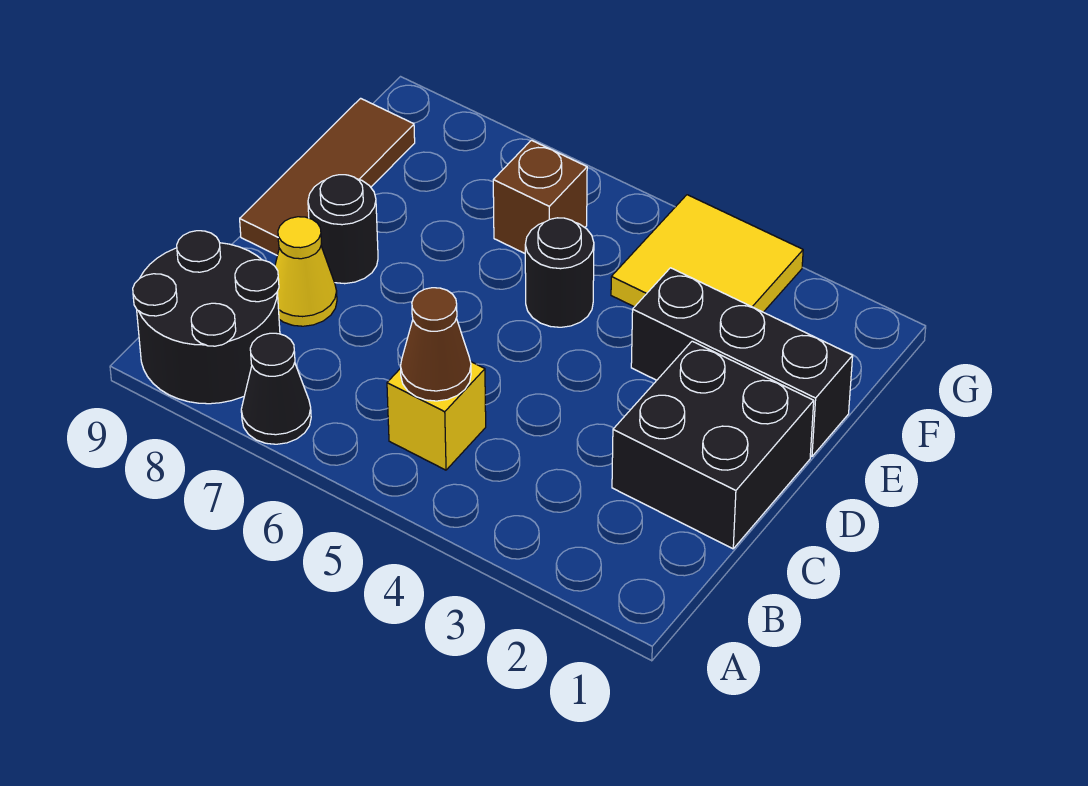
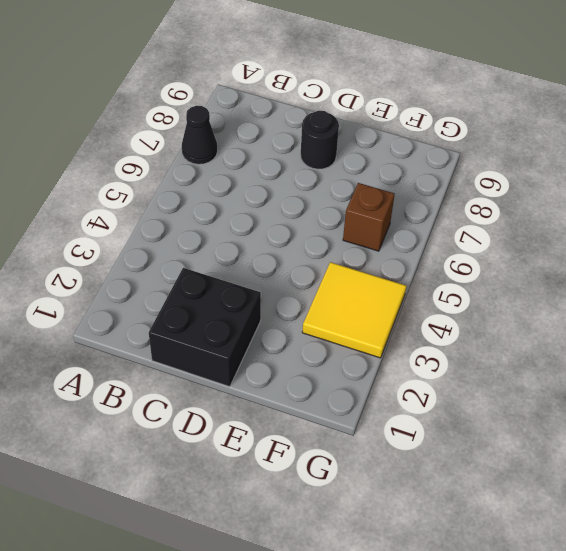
none -> black 2x2 round brick [133,231,280,404]
none -> yellow 1x1 brick [387,361,486,470]
none -> yellow 1x1 cone [275,217,337,326]

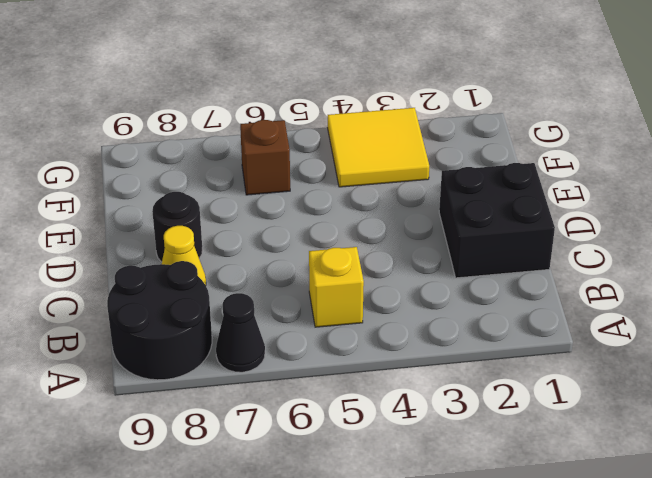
none -> brown 1x3 tile [240,98,415,256]
none -> black 1x3 brick [631,268,853,457]
none -> black 1x1 round brick [525,218,594,327]

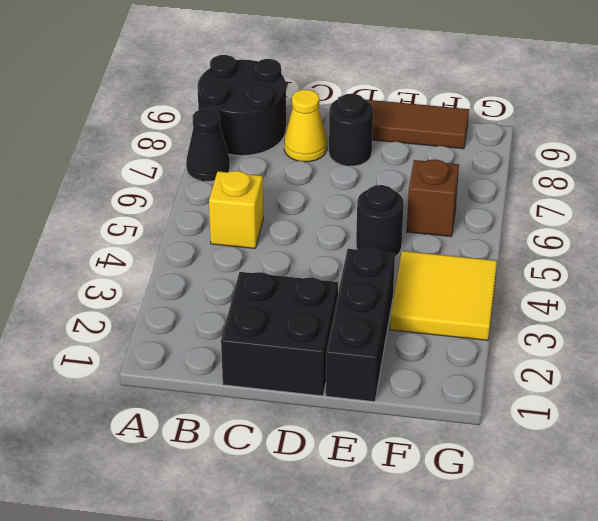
none -> brown 1x1 cone [401,288,471,401]

